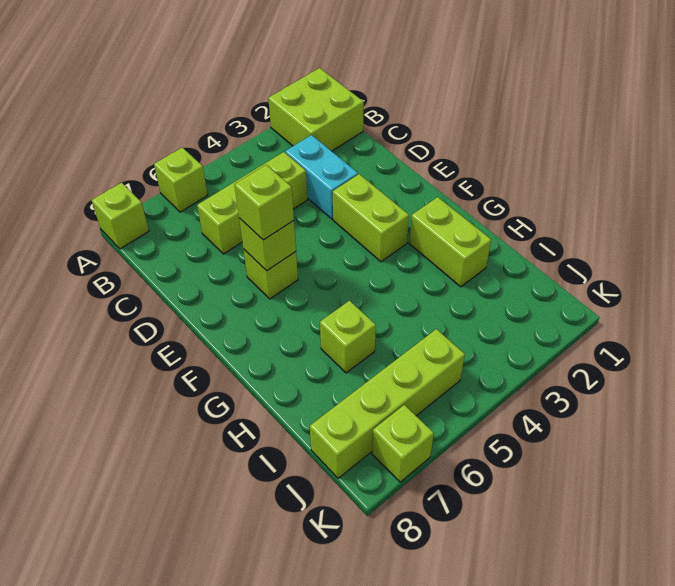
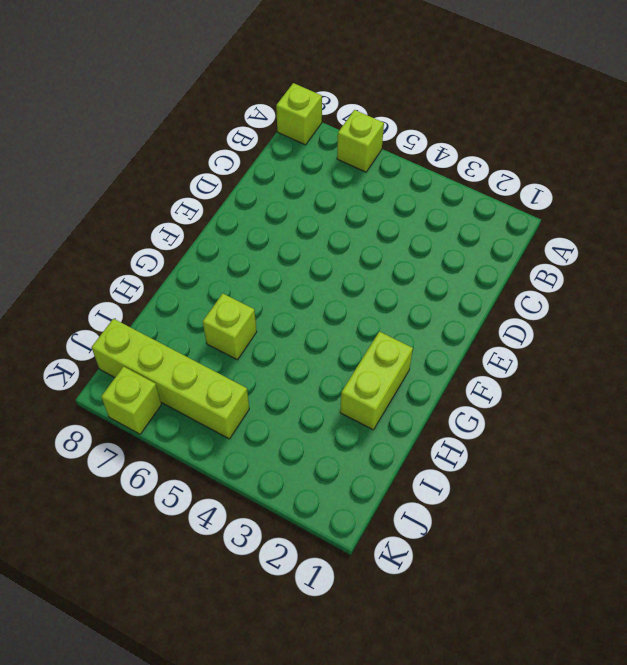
none -> lime 2x2 brick [268,68,364,151]
none -> cyan 1x2 brick [285,135,358,219]
none -> lime 1x3 brick [197,152,307,254]

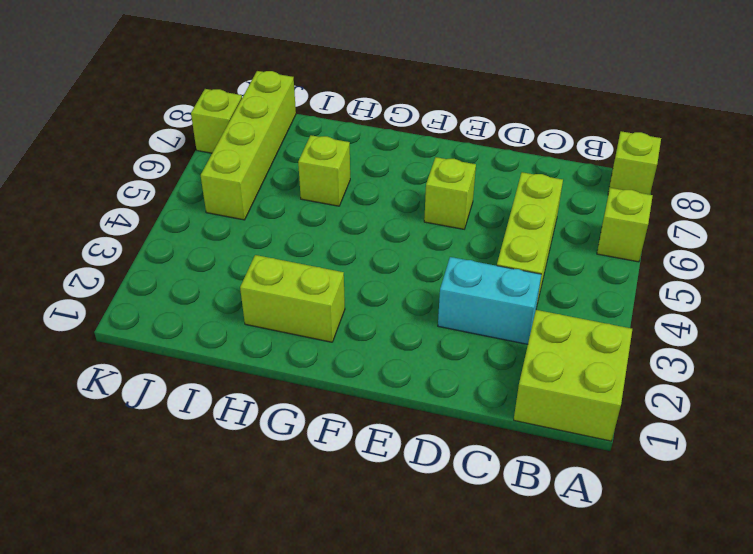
none -> lime 1x2 brick [333,174,409,262]
none -> lime 1x1 brick [239,218,296,271]
none -> lime 1x1 brick [235,165,294,240]

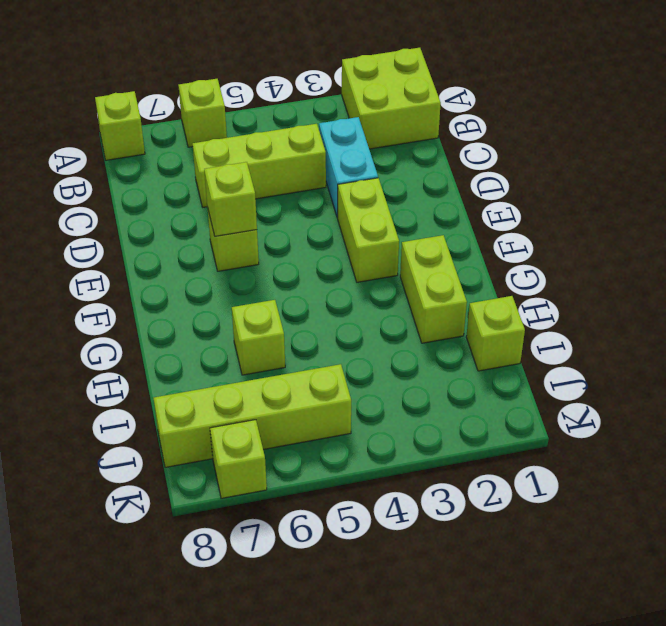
lime 1x1 brick [466,296,525,371] -> lime 1x1 brick moved to [235,165,294,240]

